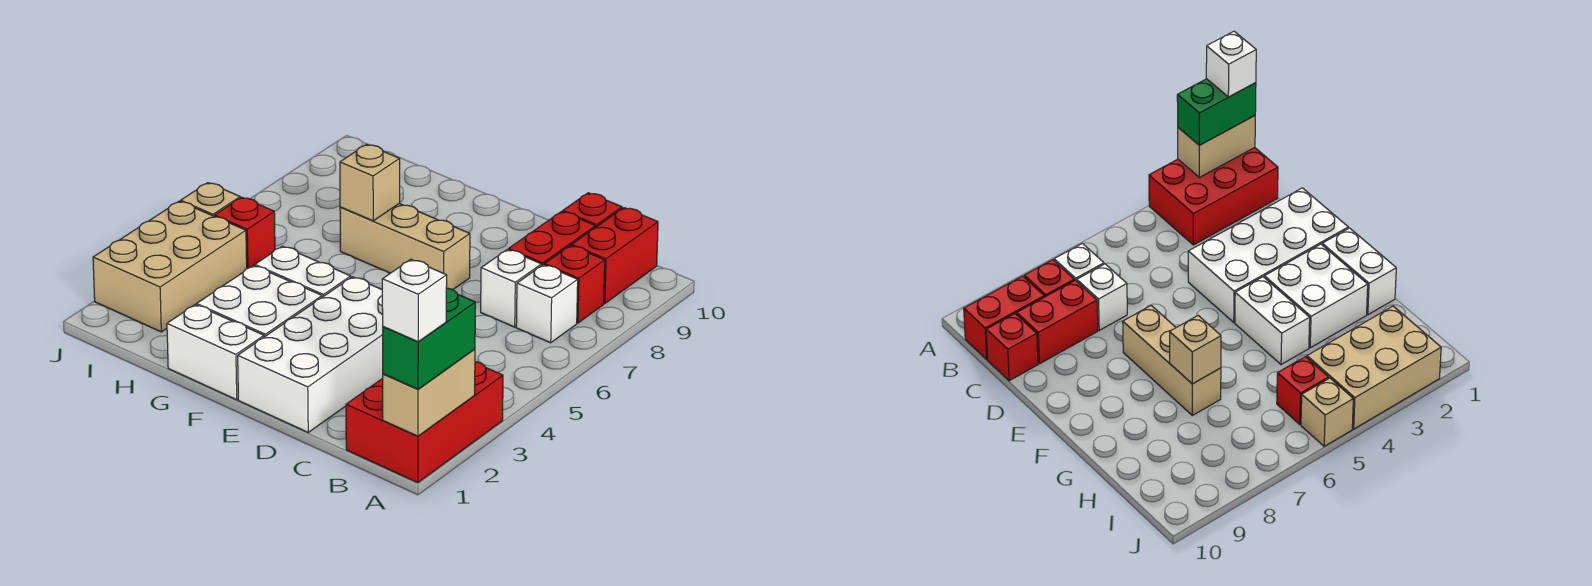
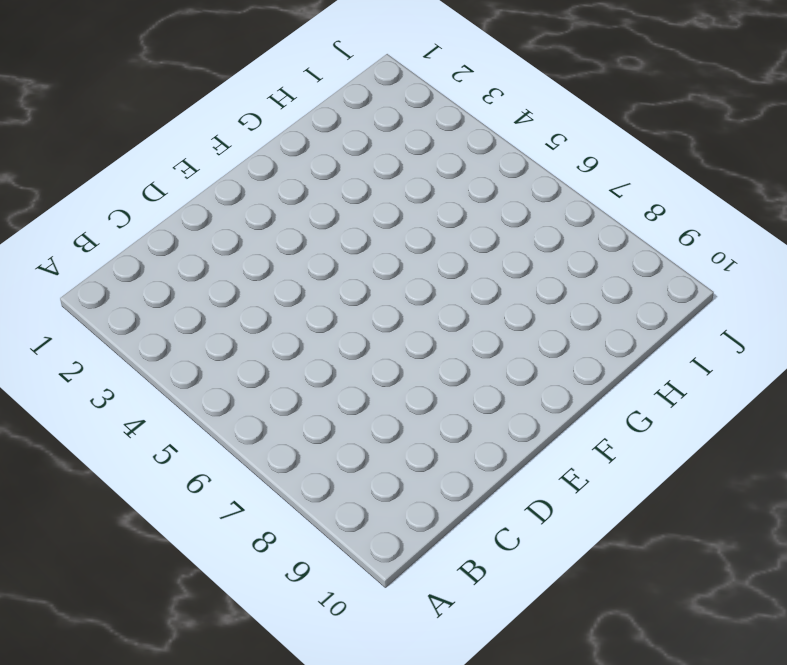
none -> red 2x3 brick [346,362,503,483]
none -> white 1x1 brick [516,265,578,343]
none -> red 1x1 brick [544,246,605,323]

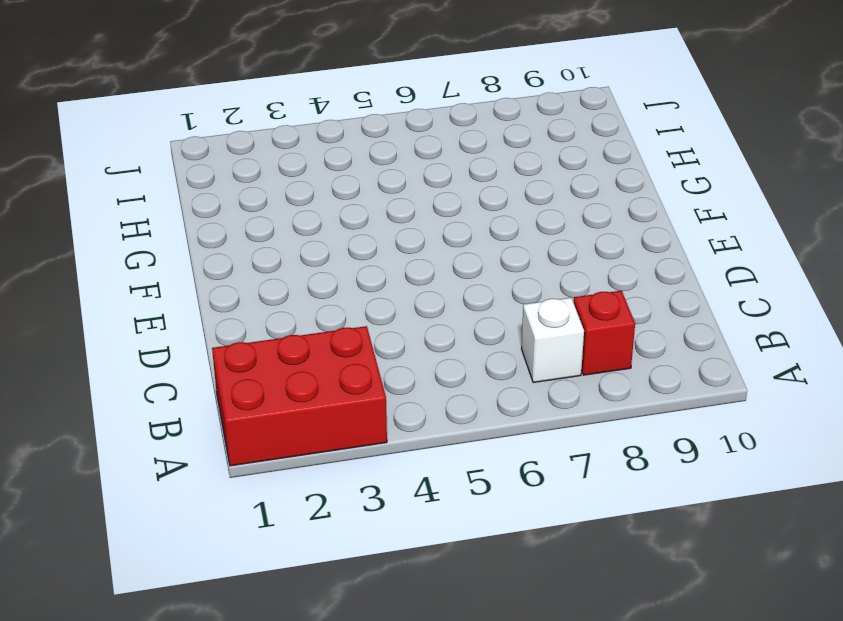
none -> red 1x2 brick [572,208,658,303]
none -> white 1x1 brick [481,249,541,327]
none -> red 1x2 brick [509,212,596,266]

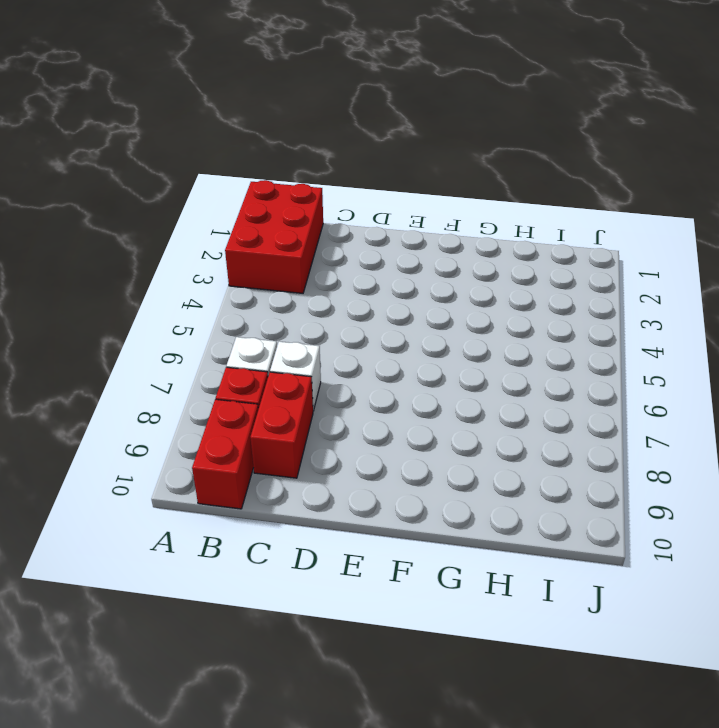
none -> red 1x1 brick [563,193,622,227]
none -> white 2x4 brick [238,277,383,432]
none -> tan 1x3 brick [340,203,470,289]

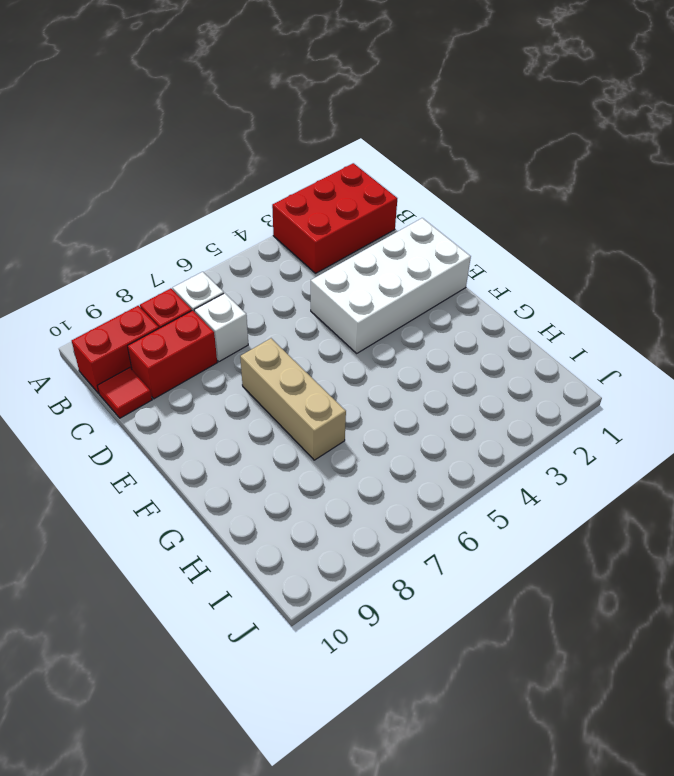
red 1x1 tile [98,368,152,418] -> red 1x1 brick [563,193,622,227]
none -> white 1x2 brick [167,305,264,400]
none -> white 2x2 brick [197,265,322,337]
none -> white 1x2 brick [255,246,351,297]

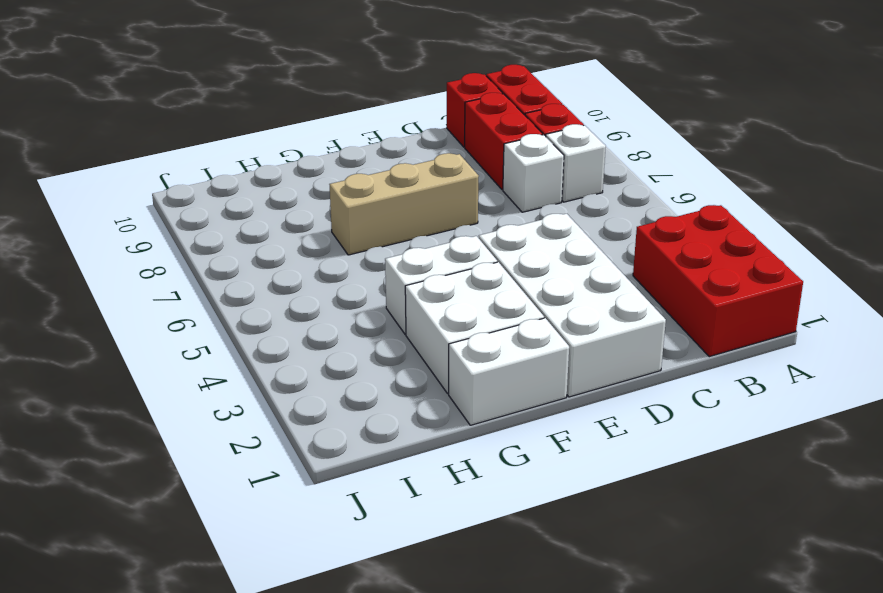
none -> tan 2x3 brick [93,201,247,332]
none -> red 1x1 brick [215,197,275,269]
none -> tan 1x1 brick [181,183,240,216]

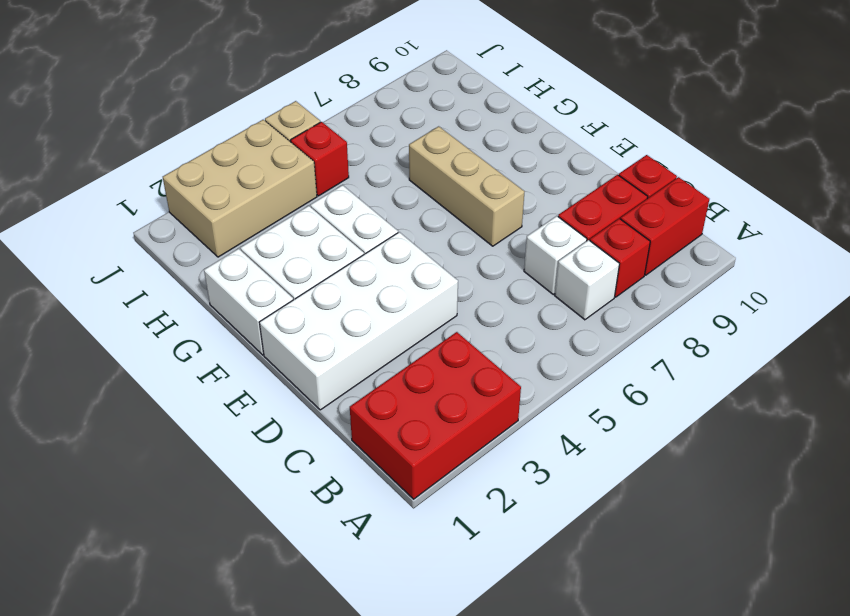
none -> tan 1x2 brick [383,349,475,436]
none -> tan 1x1 brick [340,145,400,221]
none -> green 1x2 brick [383,288,475,389]

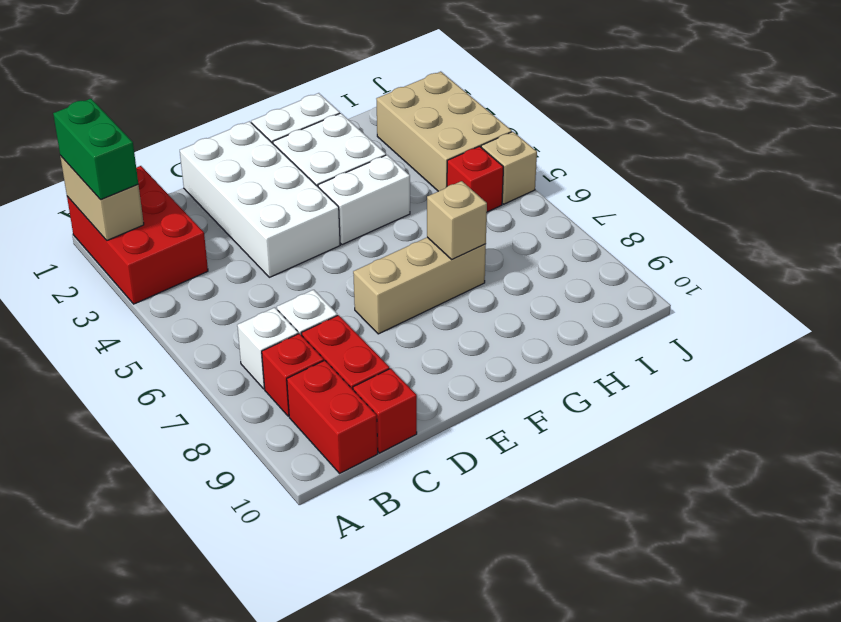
none -> white 1x1 brick [382,259,447,342]

